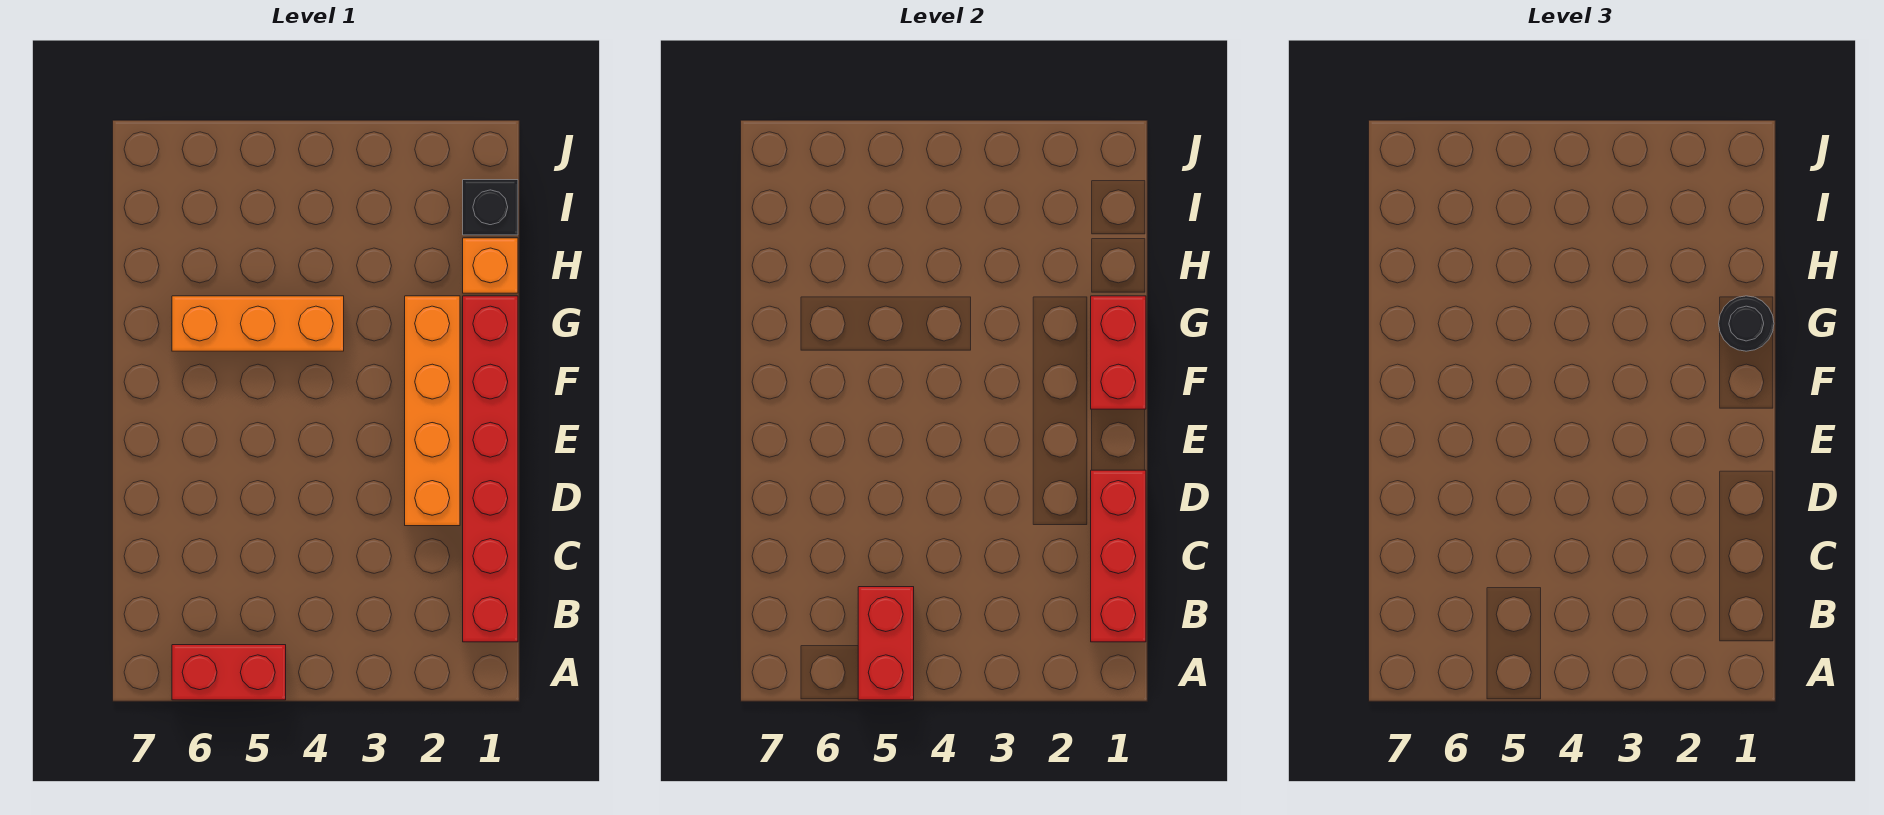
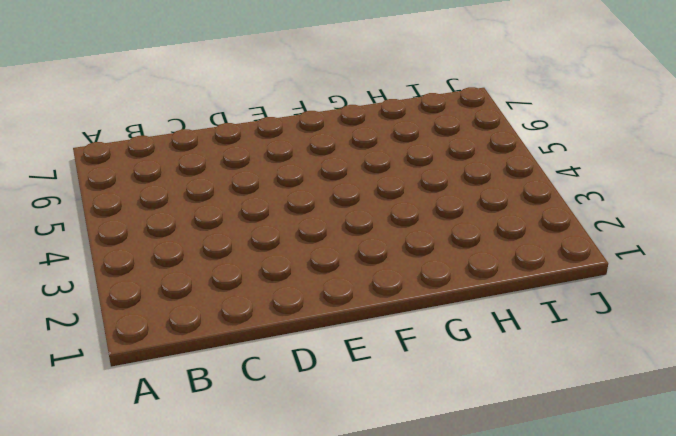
none -> red 1x2 brick [172,645,286,700]
none -> red 1x6 brick [463,296,518,642]

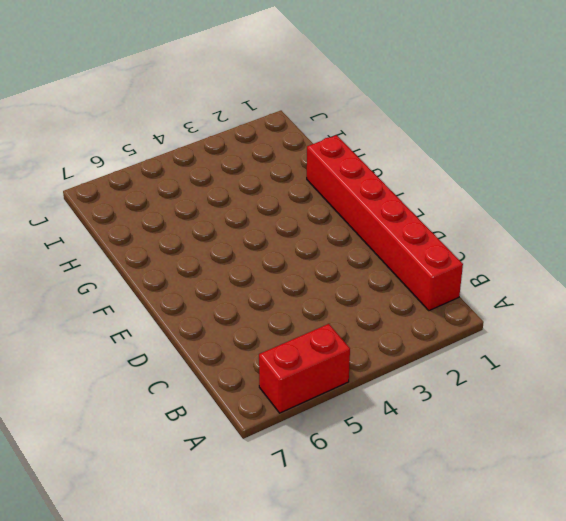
none -> orange 1x4 brick [405,296,460,526]
none -> orange 1x3 brick [172,296,344,351]

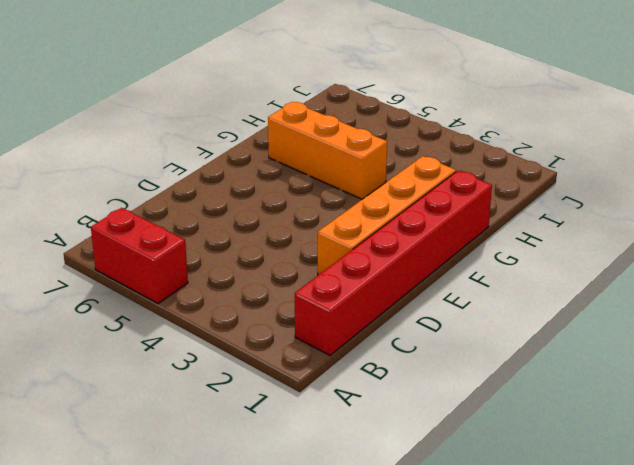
none -> orange 1x1 brick [463,238,518,293]
none -> black 1x1 brick [463,180,518,235]

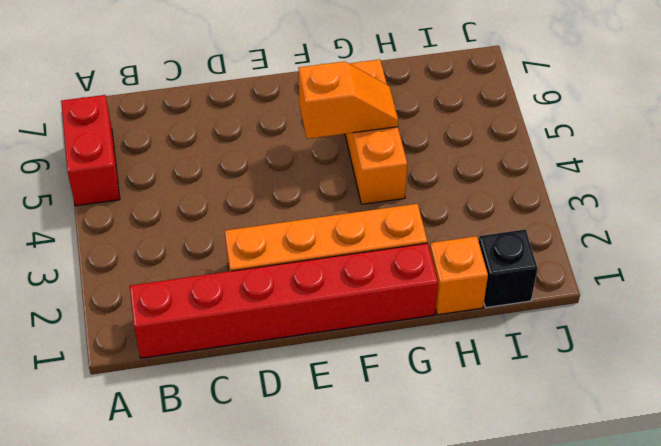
orange 1x2 slope [298,61,398,139] -> none
none -> red 1x2 brick [858,587,914,700]
none -> red 1x3 brick [1091,470,1146,642]

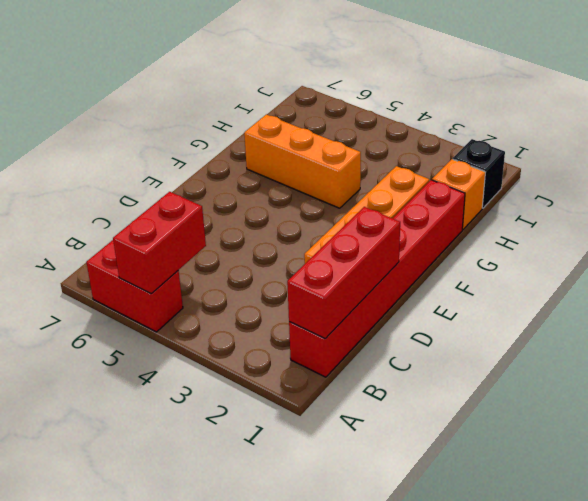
none -> red 1x2 brick [1091,296,1146,409]
none -> black 1x1 round brick [1719,296,1774,351]

